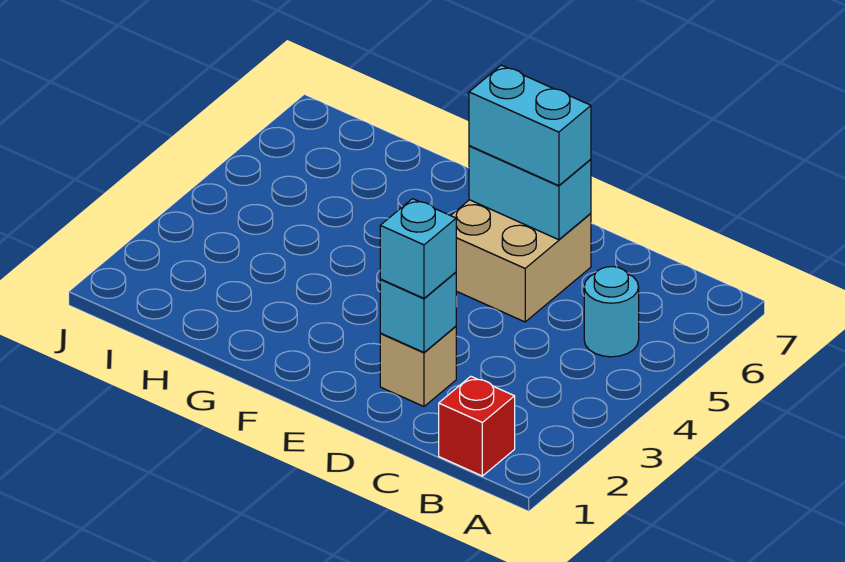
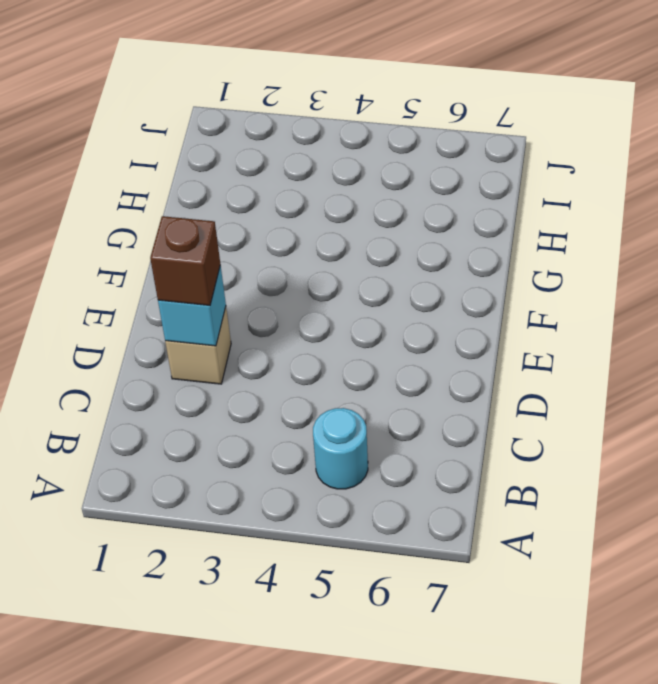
brown 1x1 brick [150,216,220,305] -> cyan 1x1 brick [380,199,456,298]
none -> red 1x1 brick [439,376,515,476]
none -> tan 2x2 brick [451,200,591,322]

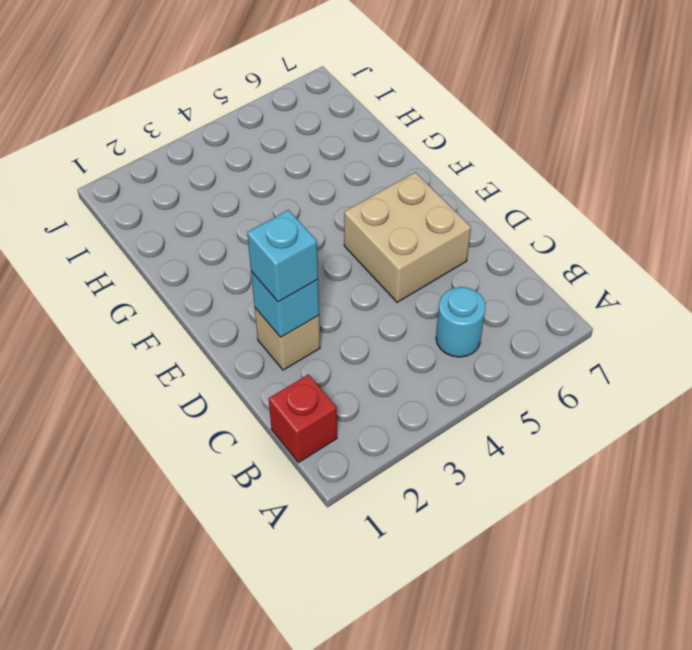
none -> cyan 1x2 brick [469,146,591,240]
none -> cyan 1x2 brick [469,65,591,186]

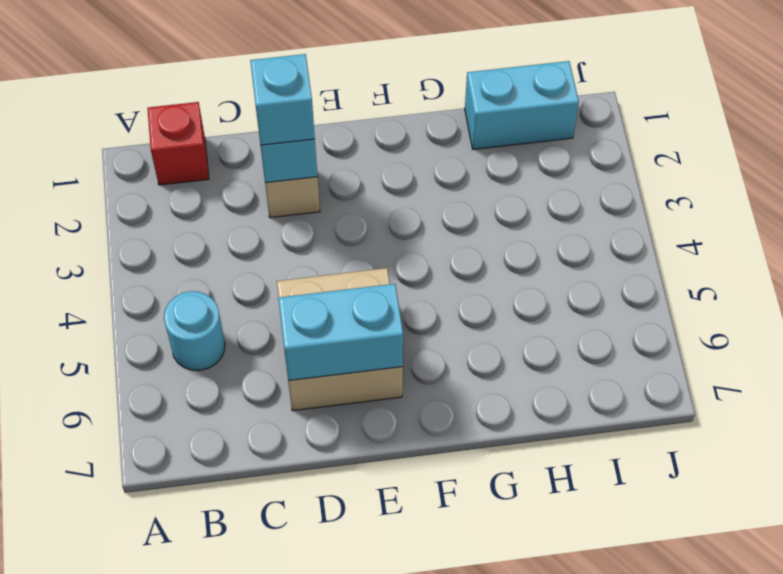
cyan 1x2 brick [465,61,579,149] -> cyan 1x2 brick moved to [469,65,591,186]

